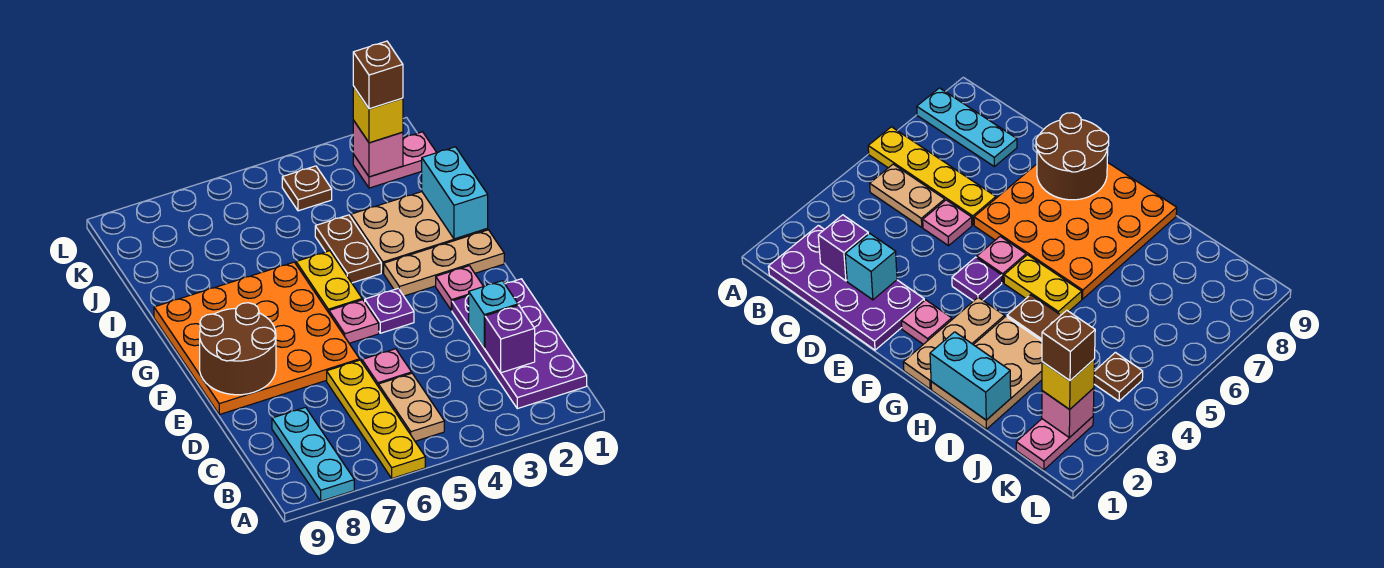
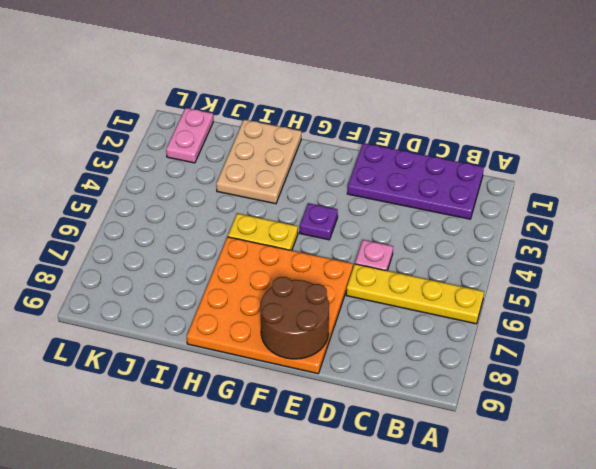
none -> cyan 1x3 plate [272,407,354,501]
none -> tan 1x2 plate [379,373,444,441]
none -> pink 1x1 plate [436,266,484,311]

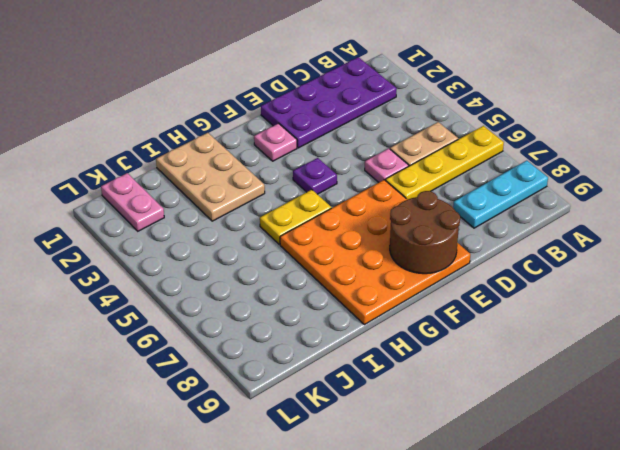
none -> pink 1x1 plate [329,300,379,343]
none -> tan 1x3 plate [384,230,504,296]
none -> brown 1x2 plate [315,215,381,283]

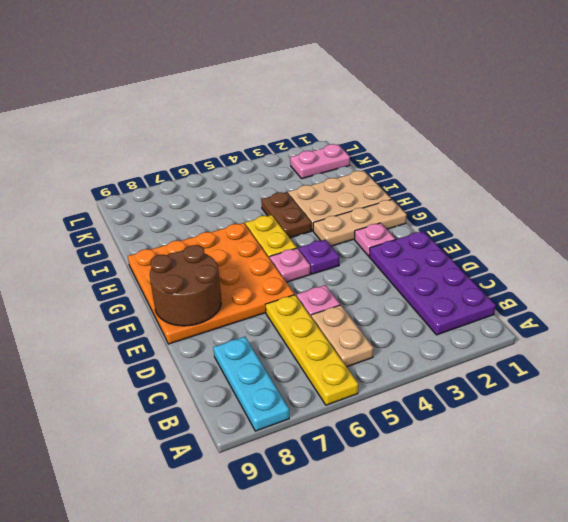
none -> brown 1x1 plate [282,166,332,211]
none -> purple 1x1 brick [485,305,535,373]
none -> cyan 1x1 brick [469,281,518,348]

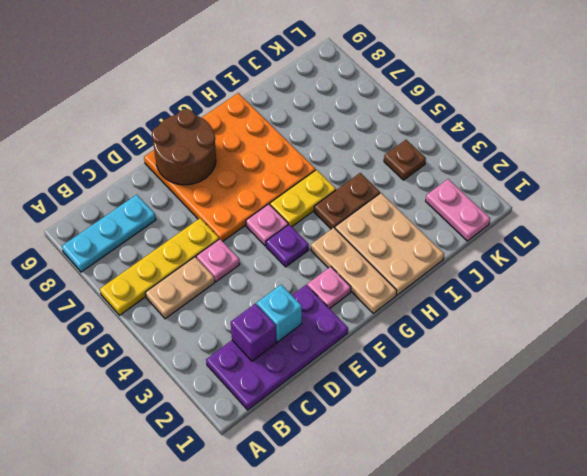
none -> cyan 1x2 brick [422,147,488,239]
none -> pink 1x1 brick [353,120,403,177]
none -> yellow 1x1 brick [353,86,403,143]

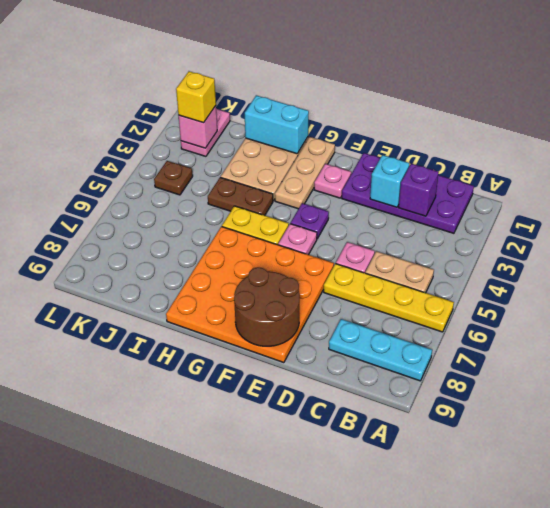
none -> brown 1x1 brick [353,41,403,109]

